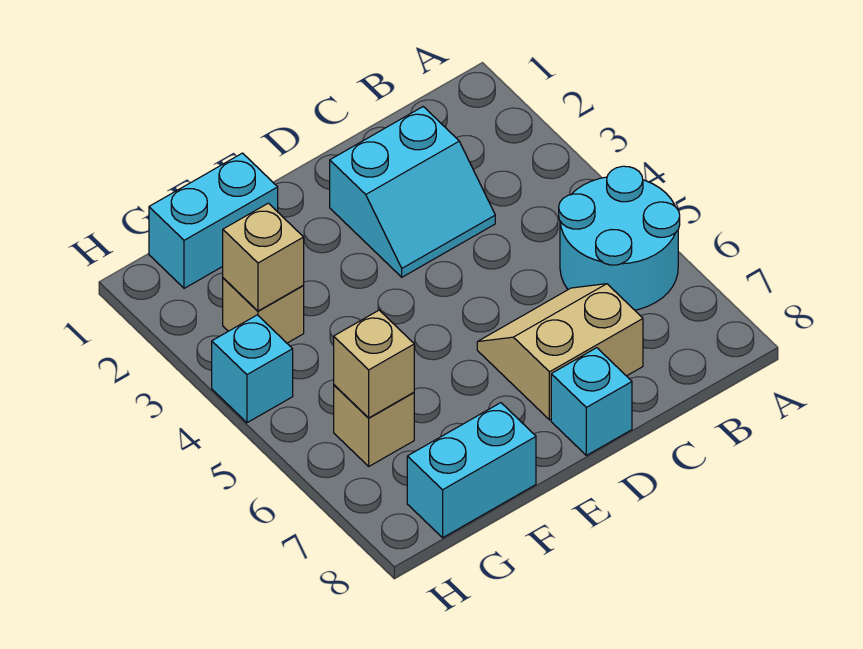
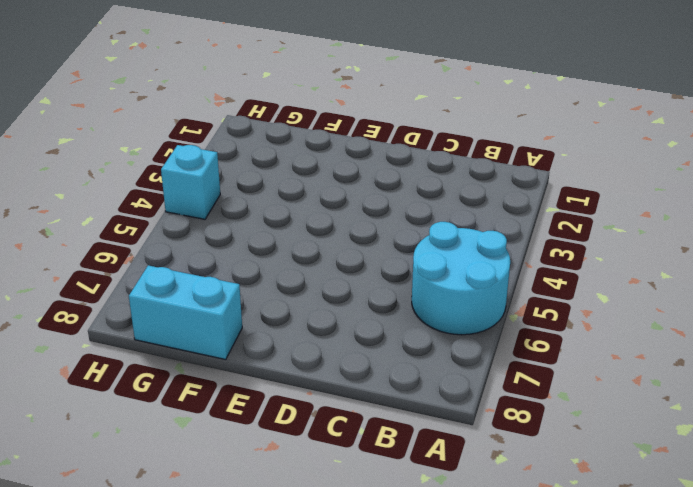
none -> cyan 2x2 slope [330,107,495,277]
none -> tan 2x2 slope [477,284,643,420]

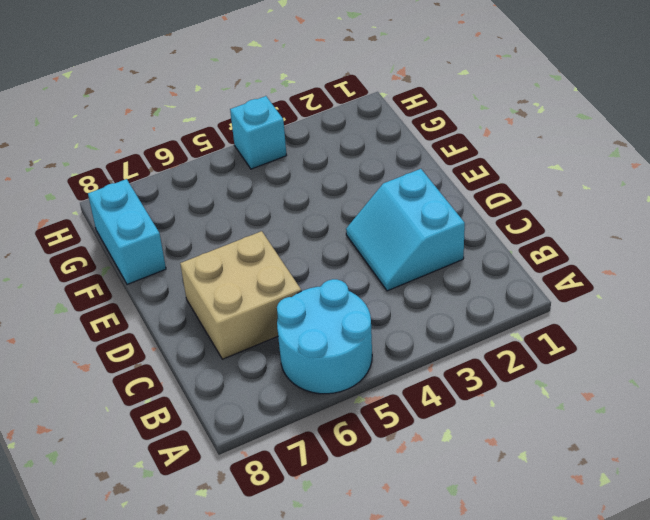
tan 2x2 brick [180,231,301,359] -> tan 2x2 slope [477,284,643,420]
none -> cyan 1x1 brick [551,348,632,455]
none -> cyan 1x2 brick [149,153,278,288]

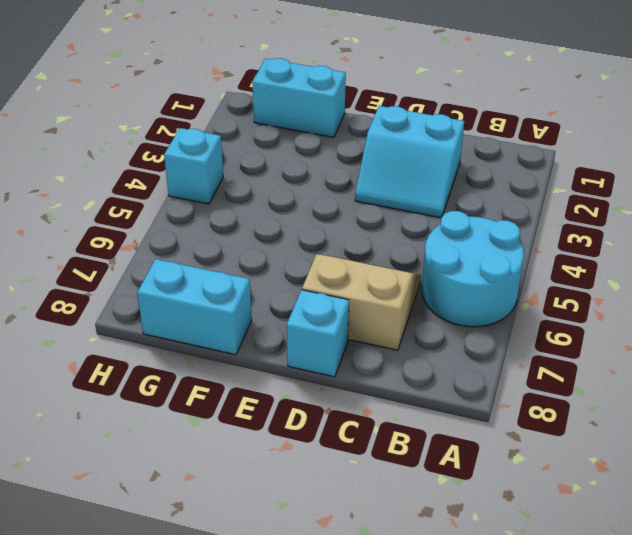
none -> tan 1x1 brick [223,278,304,343]
none -> tan 1x1 brick [334,385,414,466]

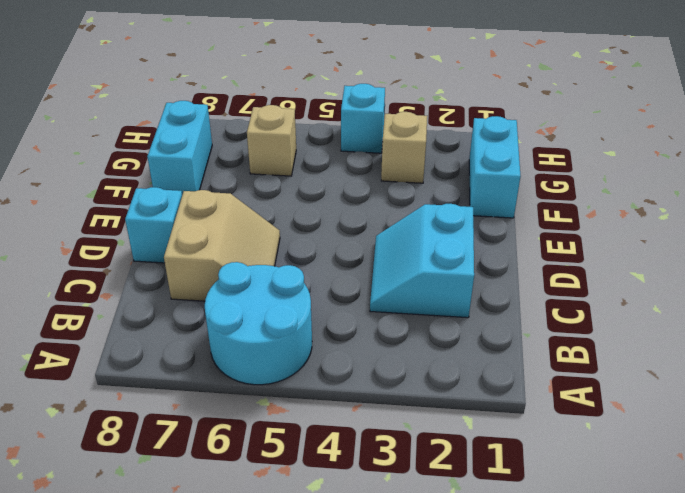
none -> tan 1x1 brick [223,203,304,311]
none -> tan 1x1 brick [334,310,414,418]

